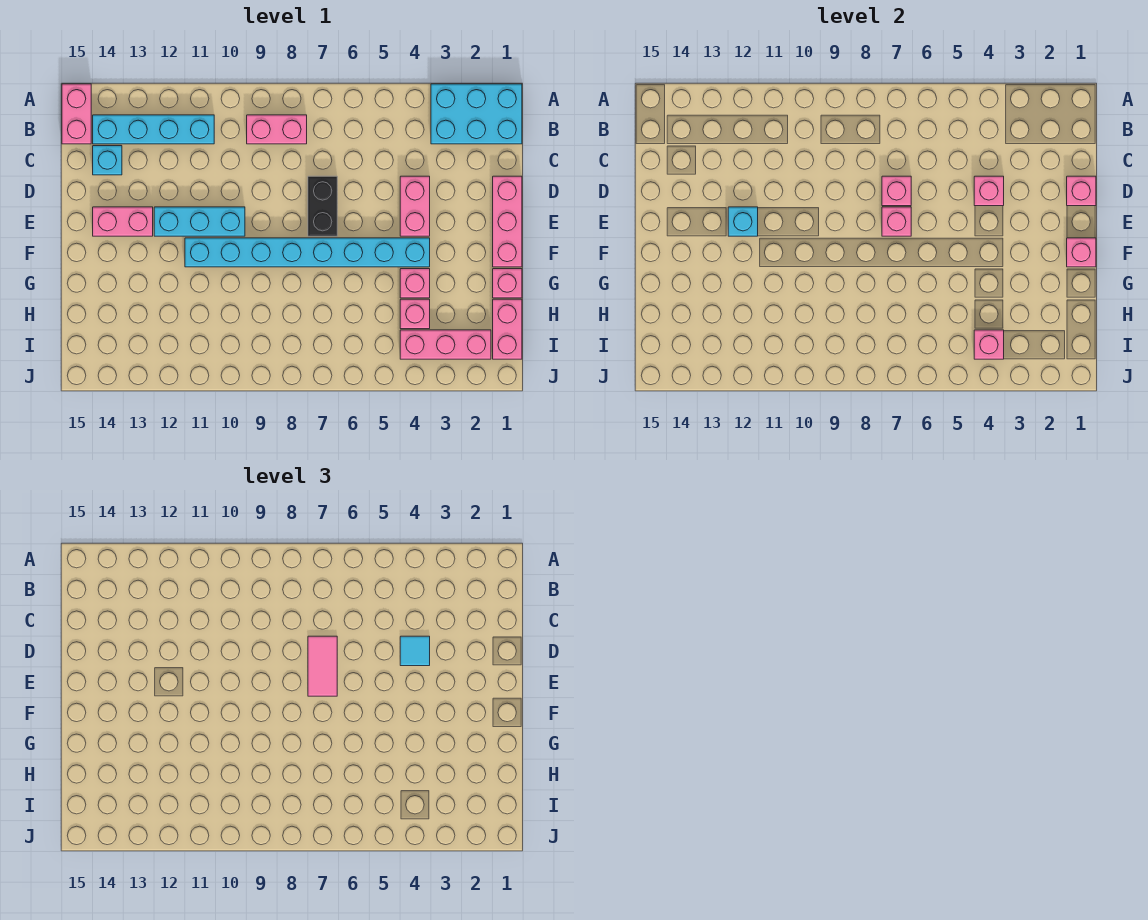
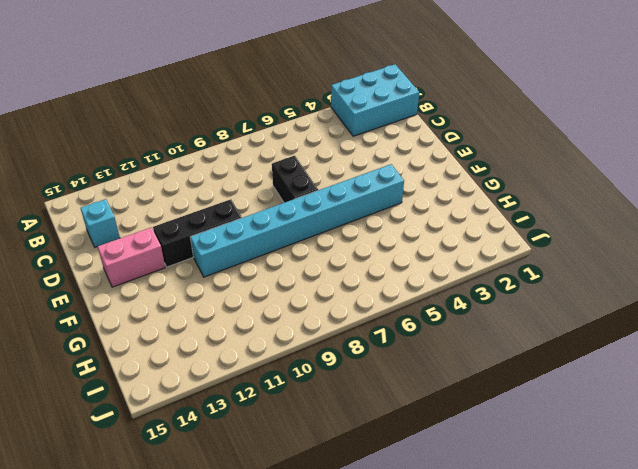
black 1x3 brick [153,199,242,267] -> cyan 1x3 brick [154,207,245,236]
none -> pink 1x2 brick [62,84,91,144]
none -> pink 1x2 brick [247,115,307,144]
none -> cyan 1x4 brick [93,115,214,144]

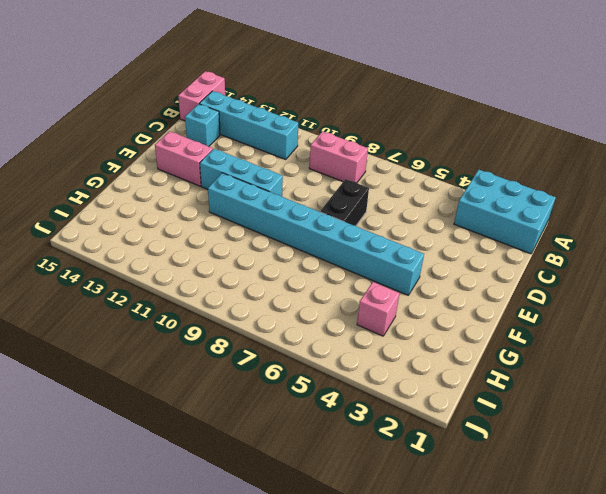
none -> pink 1x3 brick [493,176,522,267]
none -> pink 1x2 brick [400,176,430,236]
none -> pink 1x1 brick [493,269,522,298]

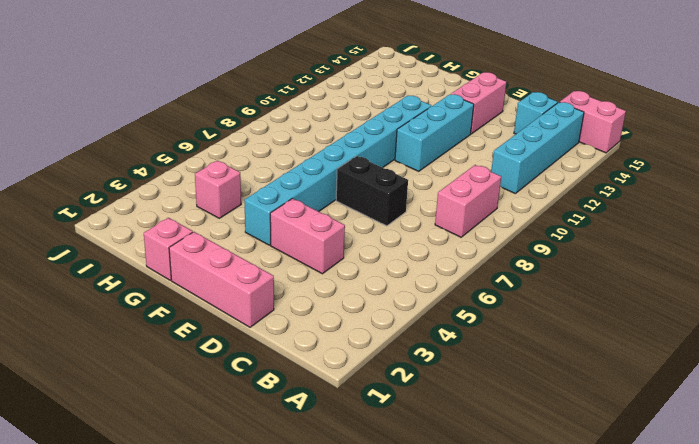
none -> cyan 2x3 brick [431,84,522,144]
none -> pink 1x1 brick [400,269,430,298]
none -> pink 1x2 brick [493,299,522,359]

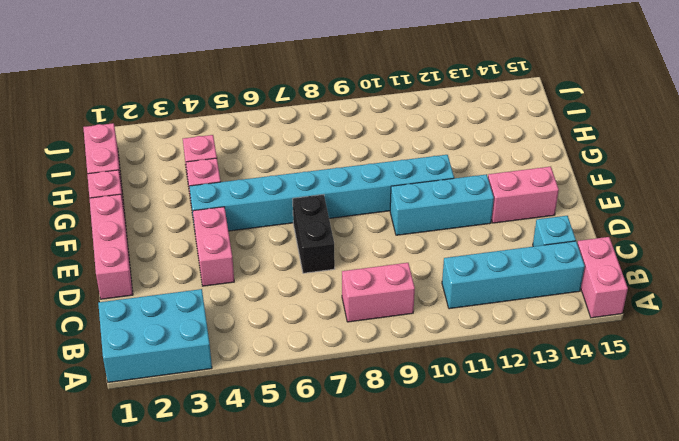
none -> pink 1x3 brick [400,330,491,359]
none -> pink 1x1 brick [1067,176,1096,206]
none -> pink 1x1 brick [974,176,1004,206]

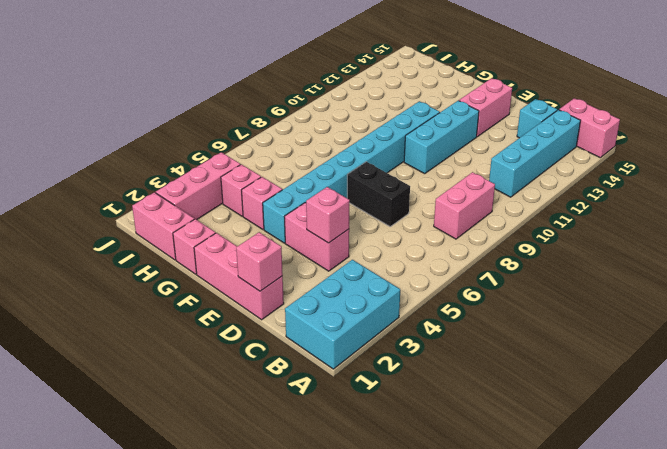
none -> pink 1x1 brick [882,176,911,206]
none -> pink 1x1 brick [882,207,911,236]
none -> cyan 1x1 brick [728,207,758,236]

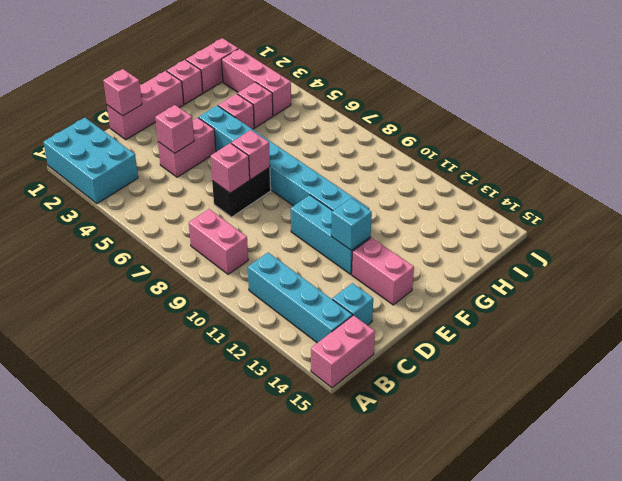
none -> pink 1x1 brick [1067,238,1096,267]
none -> pink 1x1 brick [974,330,1004,359]
none -> cyan 1x1 tile [400,636,430,666]

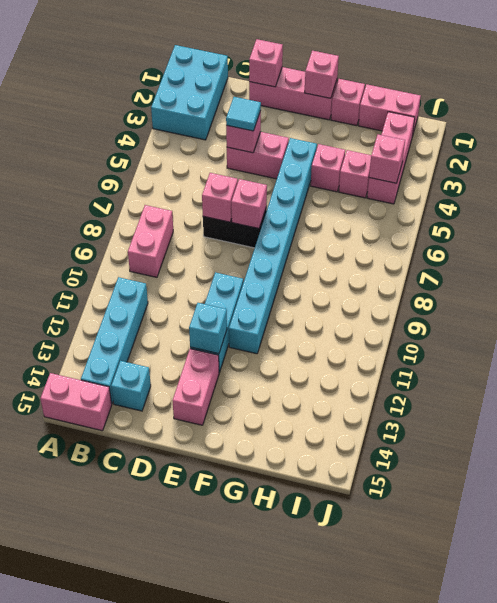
none -> pink 1x2 tile [308,636,337,696]

